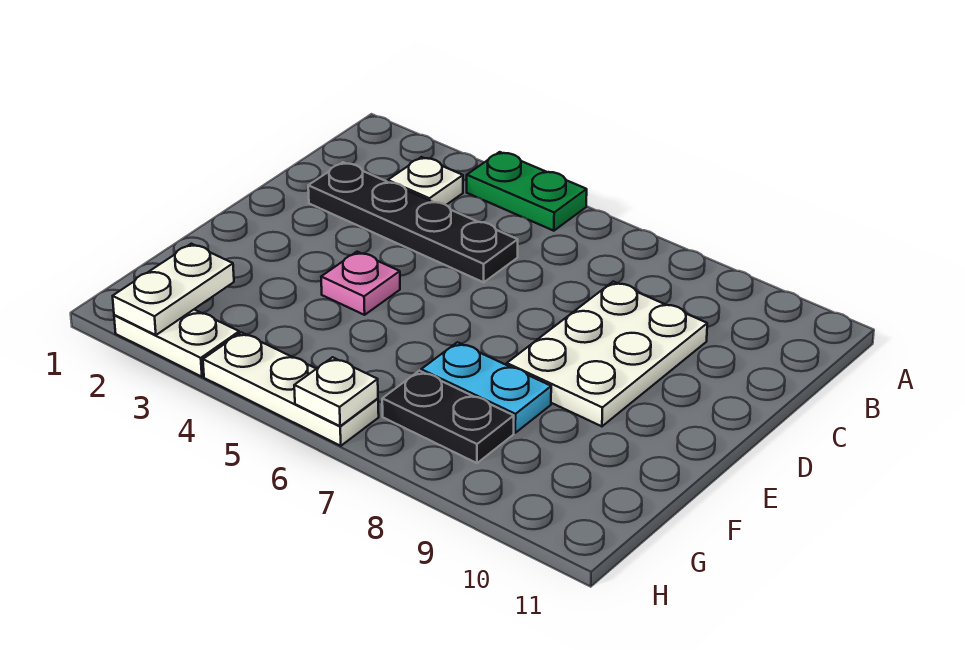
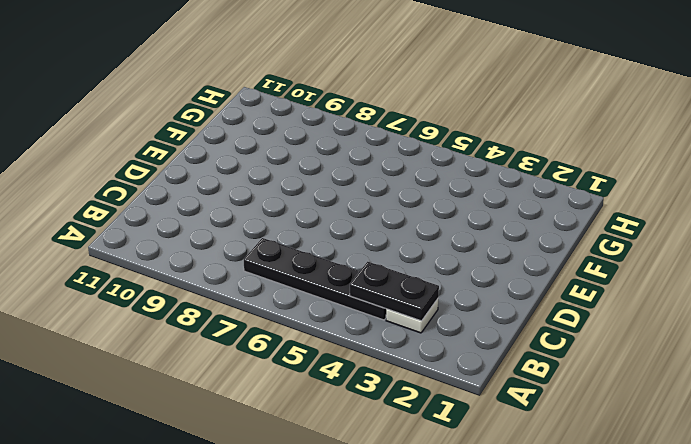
black 1x2 plate [350,262,439,321] -> black 1x2 plate moved to [382,371,514,463]
black 1x4 plate [244,238,386,320] -> black 1x4 plate moved to [308,162,518,282]
none -> green 1x2 plate [467,152,587,231]
none -> white 2x3 plate [507,282,707,426]

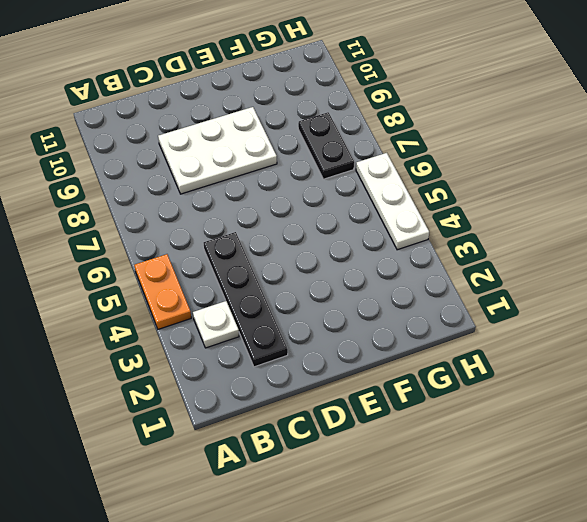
orange 1x2 plate [134,254,191,329] -> green 1x2 plate [467,152,587,231]
none -> pink 1x1 plate [321,252,400,315]
none -> cyan 1x2 plate [421,342,551,433]

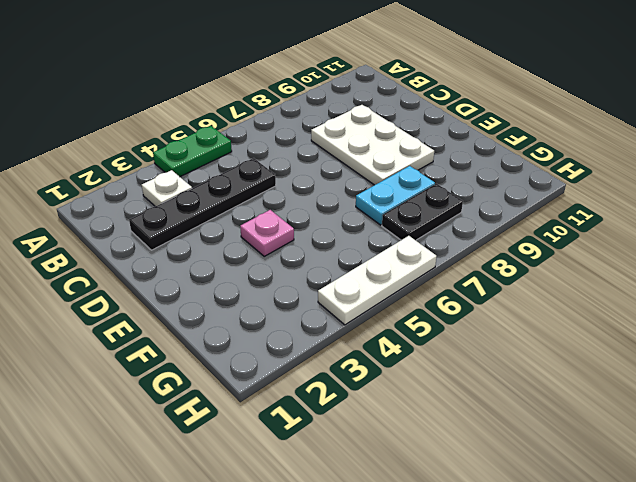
none -> white 1x2 plate [114,310,239,377]
none -> white 1x2 plate [113,244,234,335]

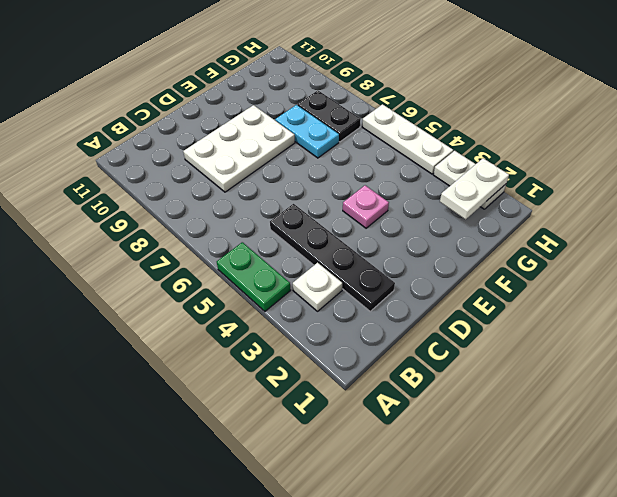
none -> white 1x1 plate [294,357,378,426]

